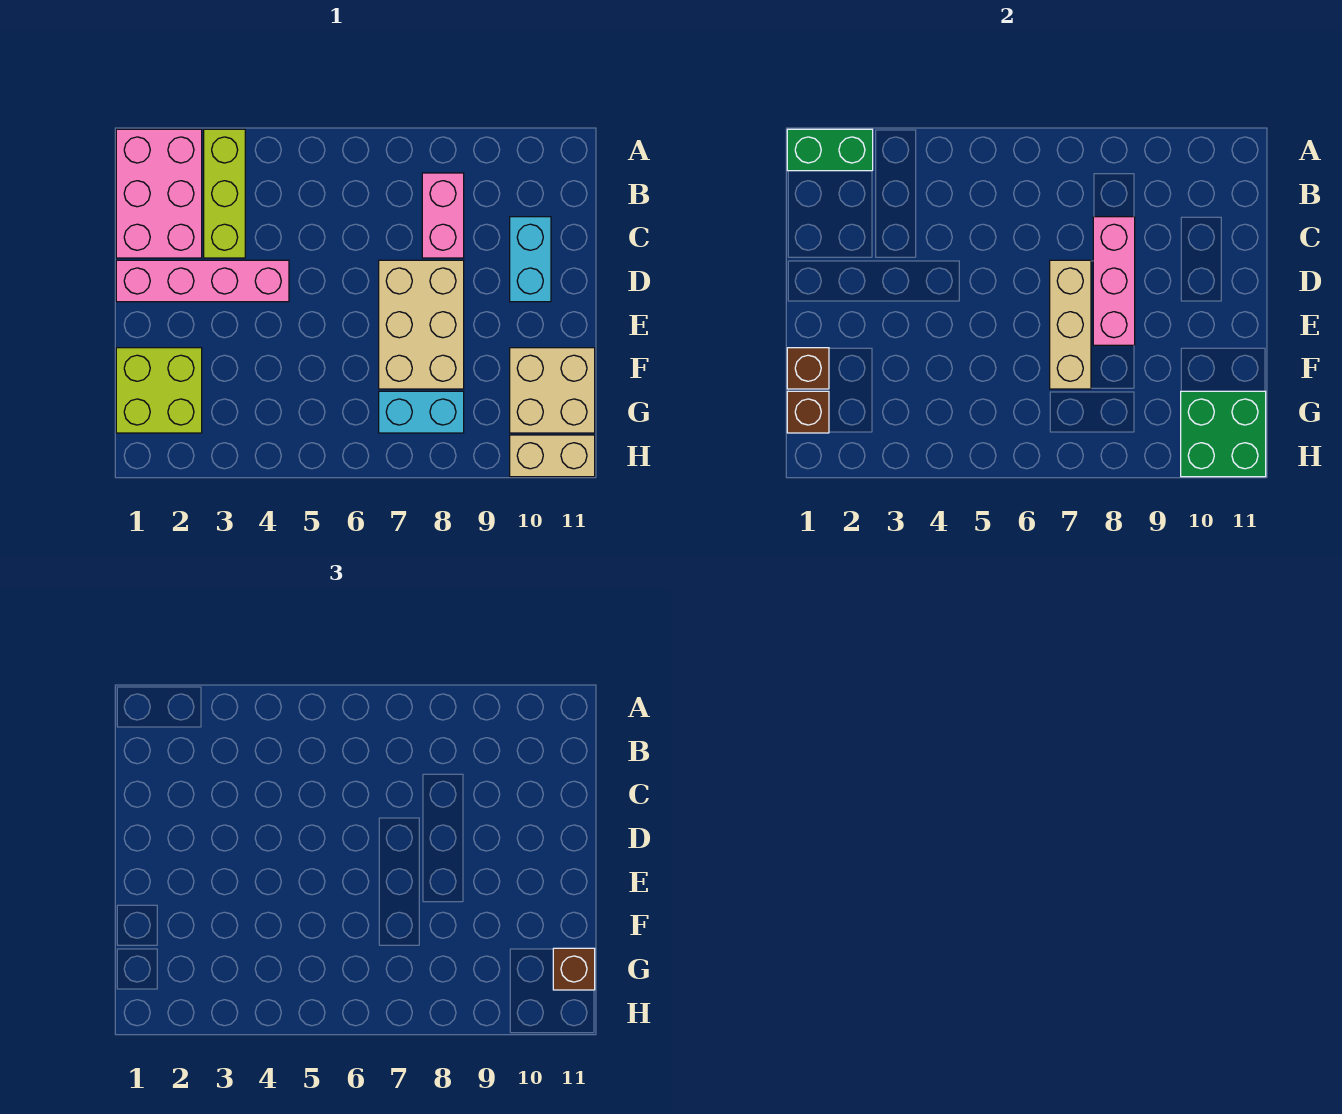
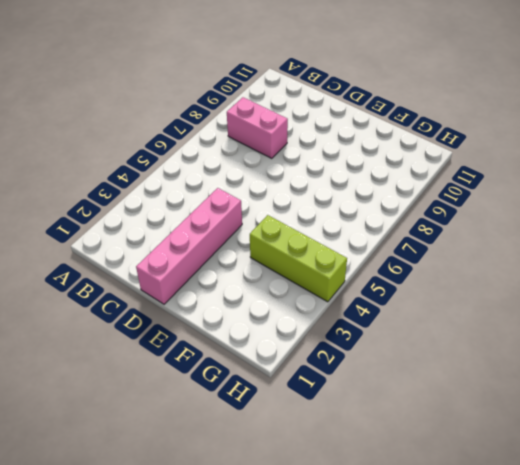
lime 1x3 brick [250,215,347,302] -> lime 1x3 brick moved to [204,129,245,258]
none -> pink 2x3 brick [116,129,202,258]
none -> cyan 1x2 brick [510,217,551,302]
none -> tan 2x3 brick [379,260,464,389]

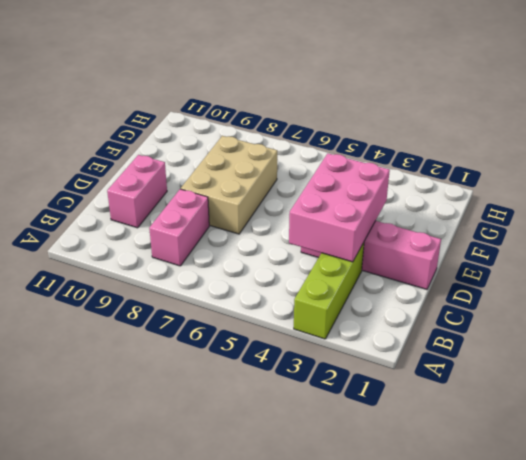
pink 2x3 brick [289,153,390,262] -> pink 2x3 brick moved to [116,129,202,258]
pink 1x2 brick [107,155,167,228] -> cyan 1x2 brick [510,217,551,302]
none -> lime 2x2 brick [116,348,202,433]
none -> tan 2x2 brick [510,348,595,433]
none -> cyan 1x2 brick [379,391,464,433]

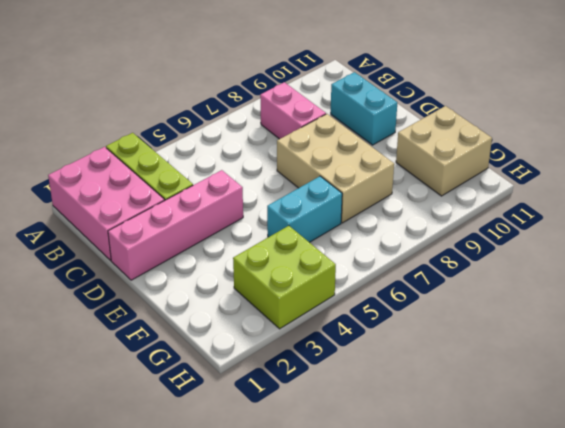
cyan 1x2 brick [267,176,342,242] -> cyan 1x2 brick moved to [379,391,464,433]
lime 2x2 brick [233,226,336,329] -> lime 2x2 brick moved to [116,348,202,433]
none -> tan 1x2 brick [510,435,595,477]
none -> green 1x2 brick [787,129,873,171]
none -> pink 1x3 brick [1093,217,1135,345]

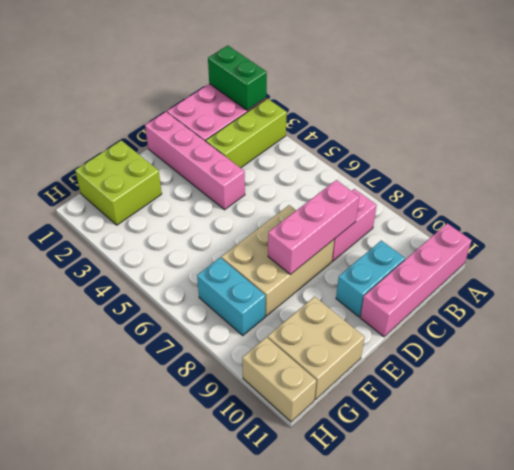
pink 1x4 brick [360,223,472,337] -> none
none -> tan 1x3 brick [1050,260,1091,389]
none -> brown 1x1 brick [787,348,829,389]
none -> brown 1x1 brick [787,391,829,433]

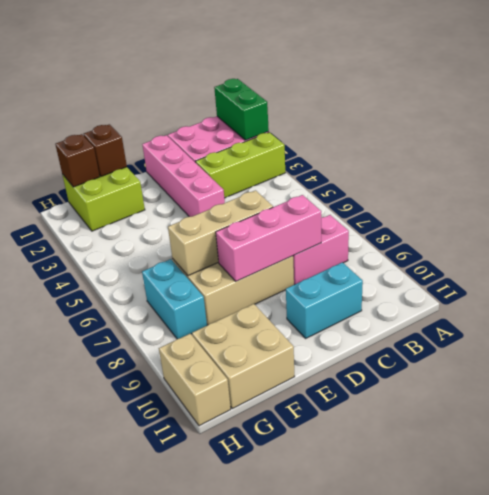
none -> green 2x2 brick [1181,391,1266,477]
none -> brown 1x1 brick [553,948,595,990]

